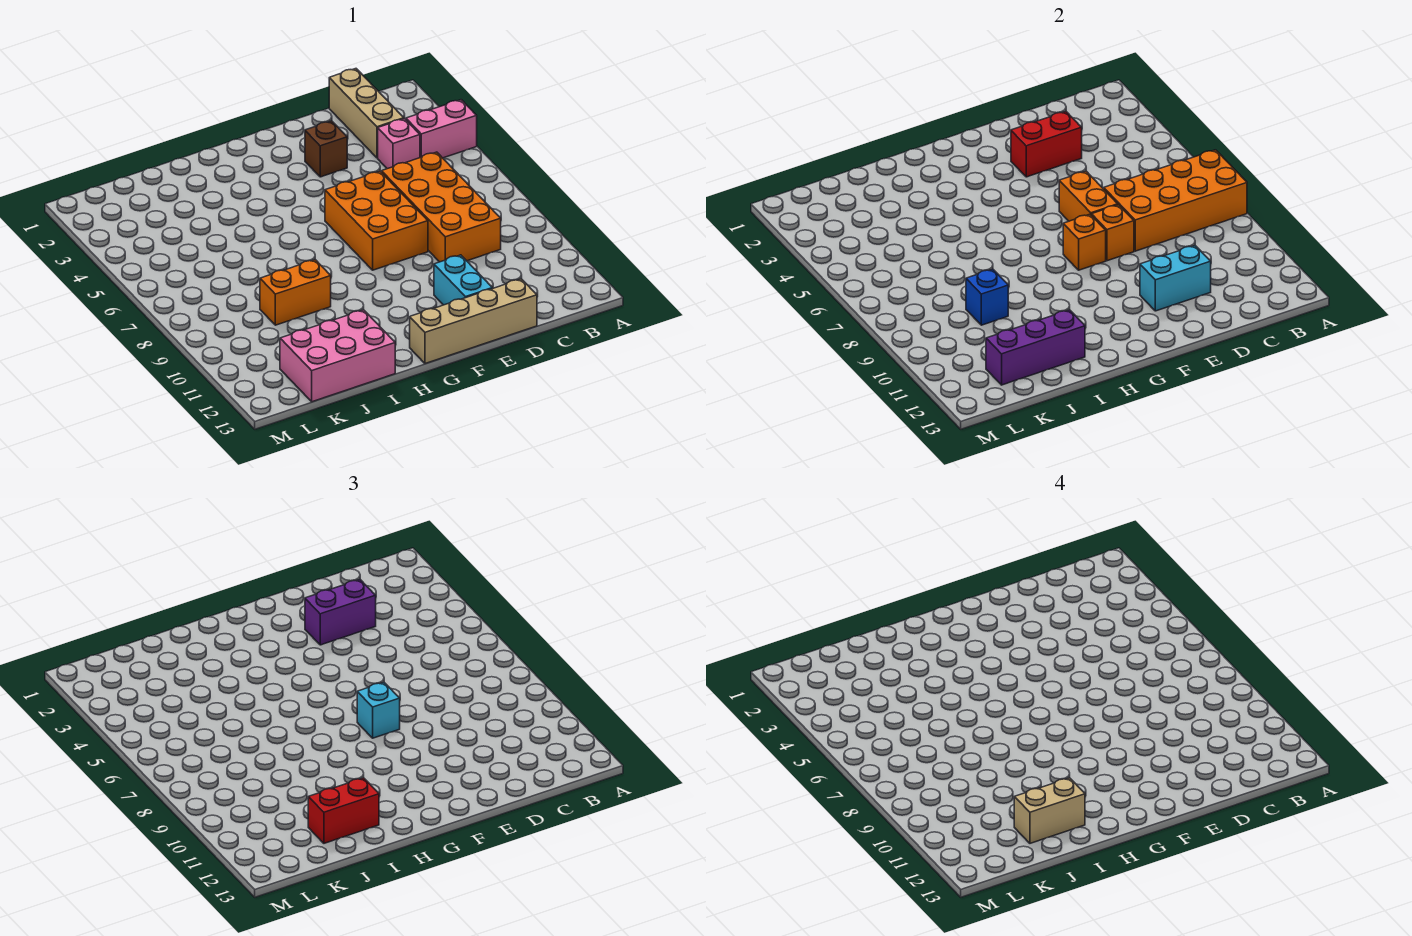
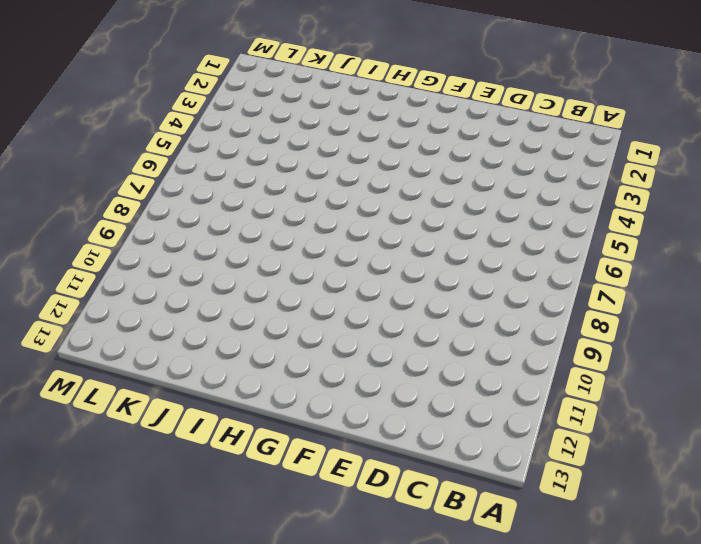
none -> pink 1x2 brick [406,100,477,158]
none -> tan 1x3 brick [329,69,404,158]
none -> pink 1x1 brick [378,119,420,169]

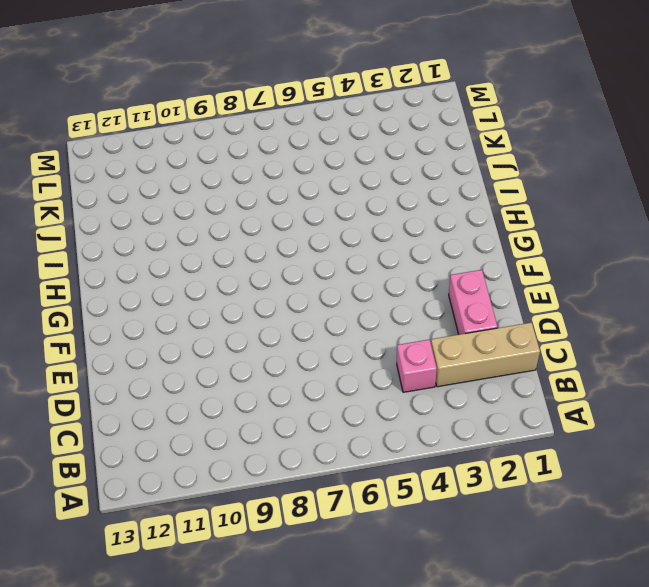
pink 1x2 brick [449,270,497,334] -> pink 1x2 brick moved to [406,100,477,158]
none -> orange 2x4 brick [382,152,501,262]
none -> tan 1x4 brick [410,279,537,364]
none -> brown 1x1 brick [305,121,347,177]

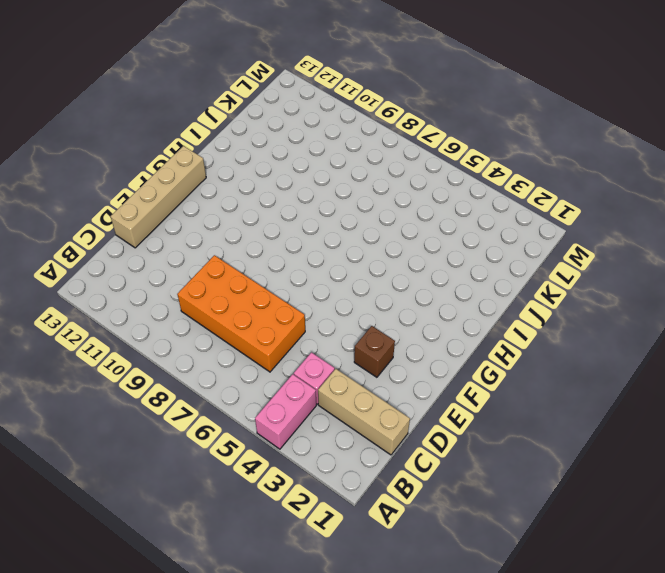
none -> orange 2x3 brick [325,171,428,270]
none -> cyan 1x2 brick [434,255,492,305]
none -> orange 1x2 brick [260,260,331,325]

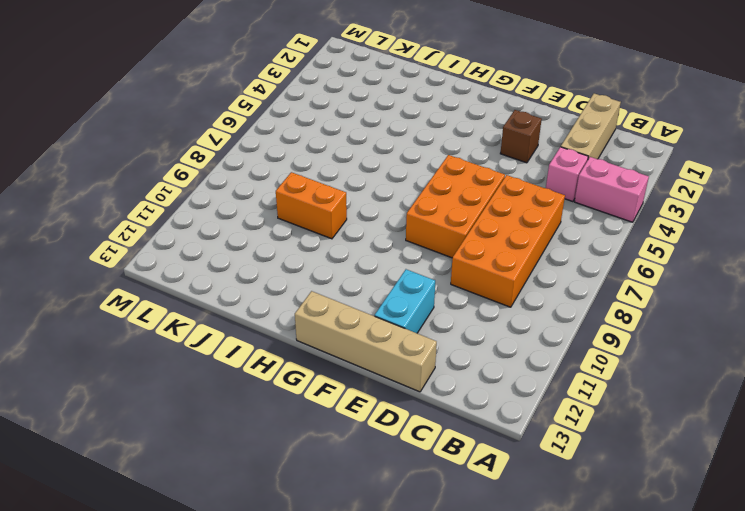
none -> pink 2x3 brick [280,310,395,402]
none -> orange 2x4 brick [1104,150,1247,251]
none -> red 1x2 brick [1011,112,1082,177]

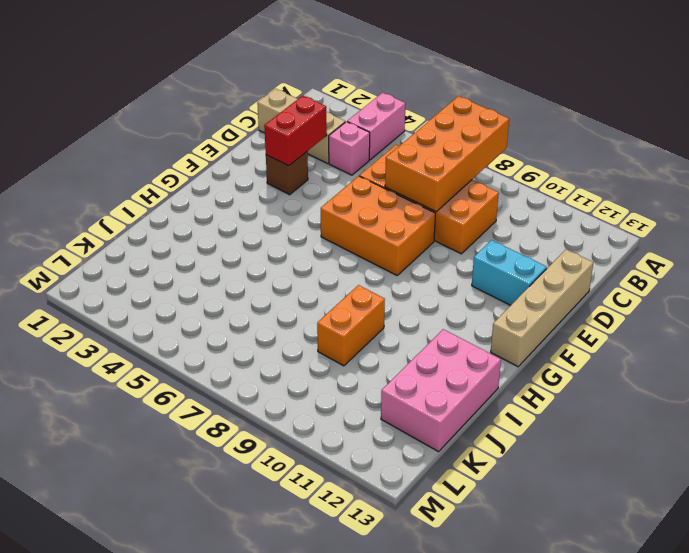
none -> cyan 1x2 brick [1140,246,1211,311]
none -> orange 1x2 brick [1059,171,1118,221]
none -> orange 1x1 brick [1092,205,1134,261]

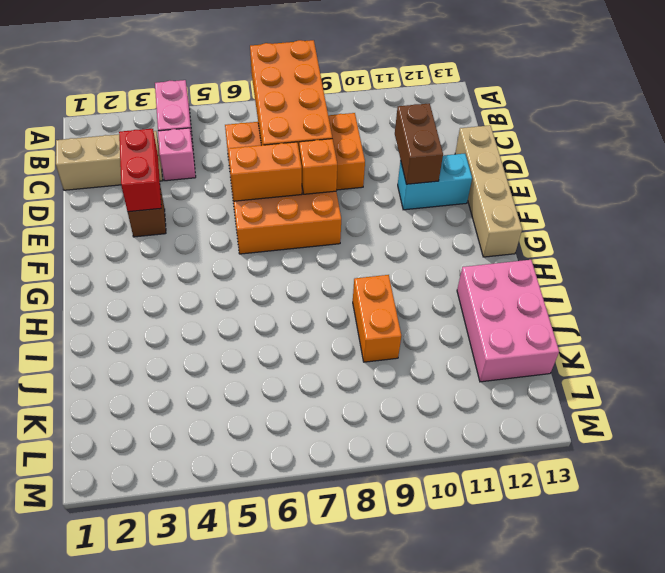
brown 1x2 brick [395,103,443,184] -> cyan 1x2 brick [1140,246,1211,311]
none -> orange 1x1 brick [1063,214,1106,270]
none -> purple 1x3 brick [986,310,1085,385]
none -> blue 1x1 brick [966,269,1008,325]

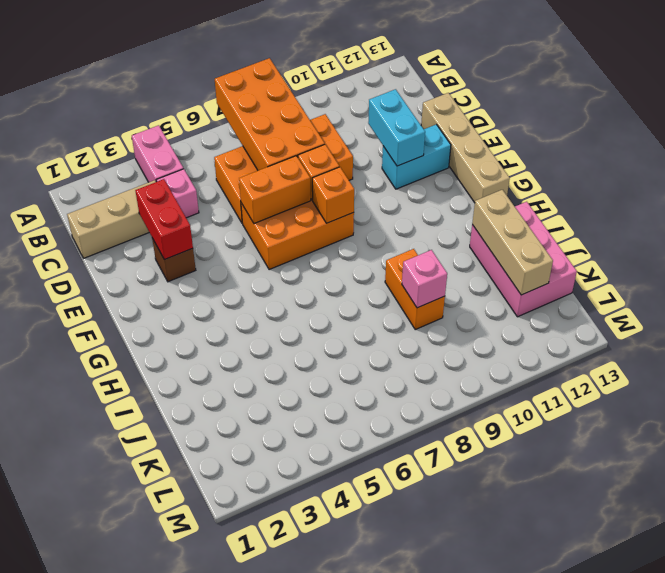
tan 1x3 brick [472,190,553,295] -> purple 1x3 brick [986,310,1085,385]
pink 1x1 brick [402,250,447,308] -> blue 1x1 brick [966,269,1008,325]
none -> purple 1x2 brick [305,580,376,645]
none -> cyan 1x1 brick [357,682,400,738]
none -> red 1x2 brick [308,778,379,843]

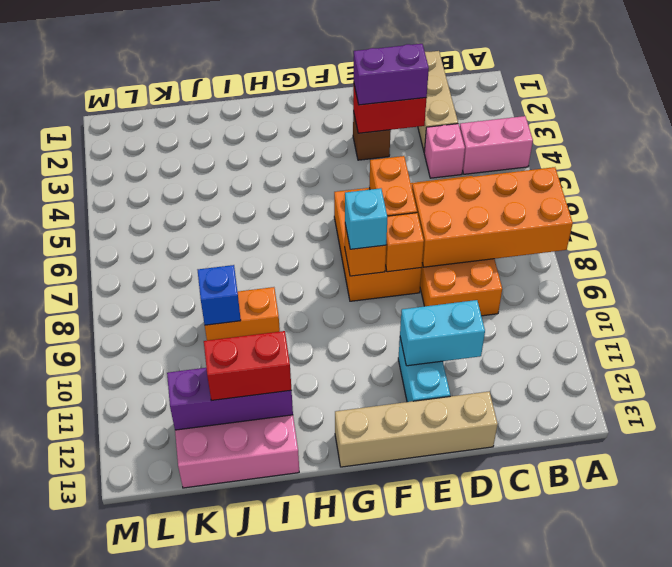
none -> tan 1x2 brick [1014,778,1085,843]

